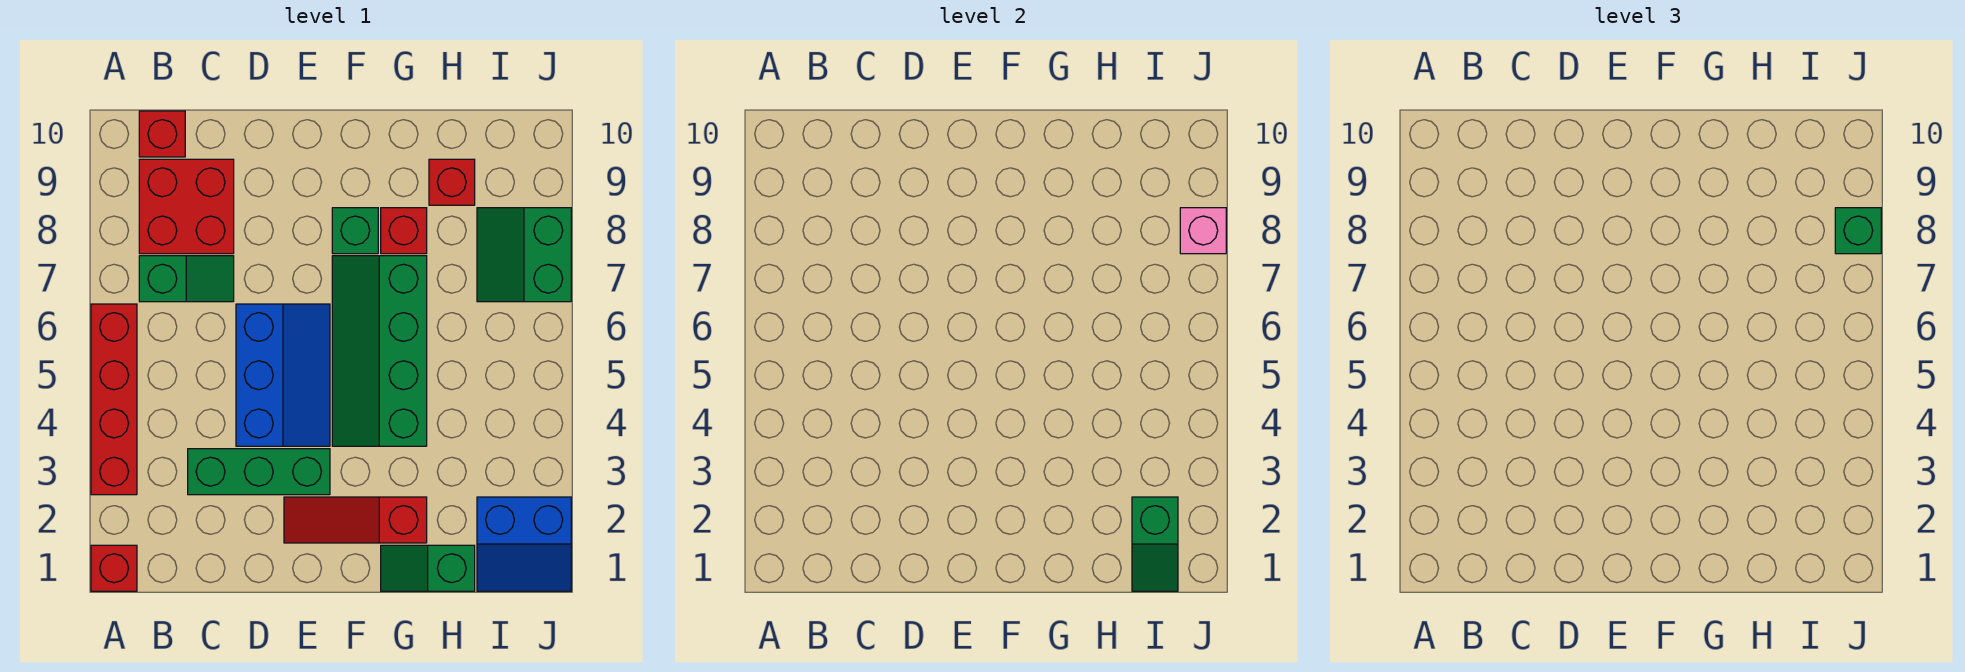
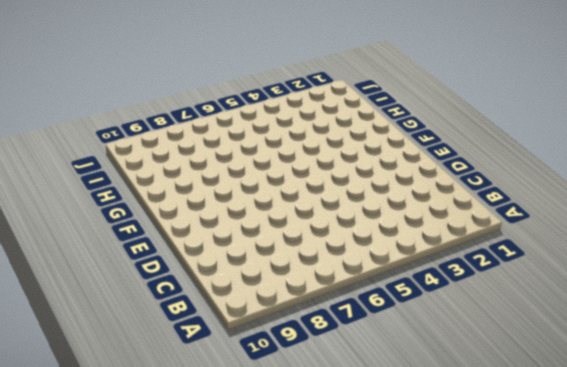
none -> red 1x1 brick [91,545,137,591]
none -> red 1x4 brick [91,304,137,495]
none -> green 1x2 slope [139,256,234,302]

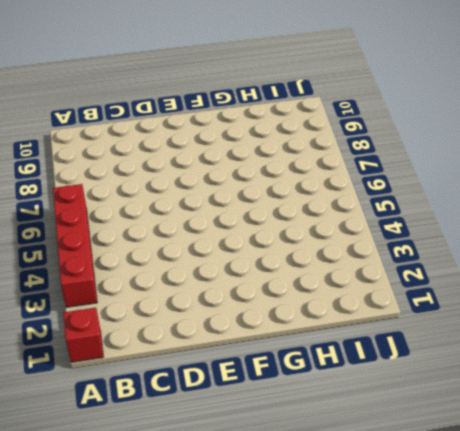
none -> green 1x2 slope [139,256,234,302]
none -> red 2x2 brick [139,159,234,254]
none -> red 1x1 brick [139,111,185,157]

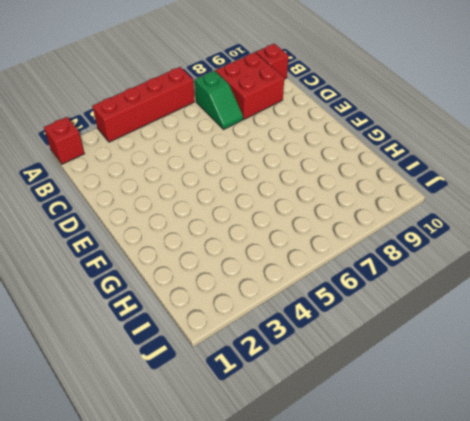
none -> green 1x3 brick [188,449,330,495]
none -> blue 2x3 slope [236,304,330,446]
none -> red 1x3 slope [284,497,427,543]

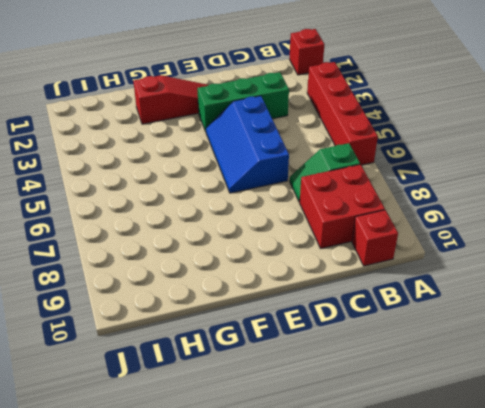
none -> green 2x4 slope [332,256,427,446]
none -> green 1x1 brick [332,208,378,254]
none -> green 1x2 slope [381,545,475,591]

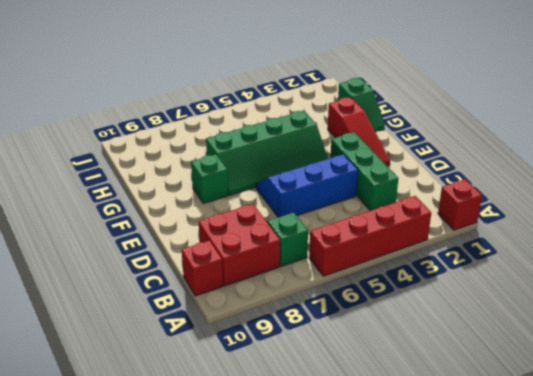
none -> red 1x1 brick [381,208,427,254]
none -> red 1x1 brick [429,159,475,205]
none -> blue 2x2 slope [477,497,571,591]

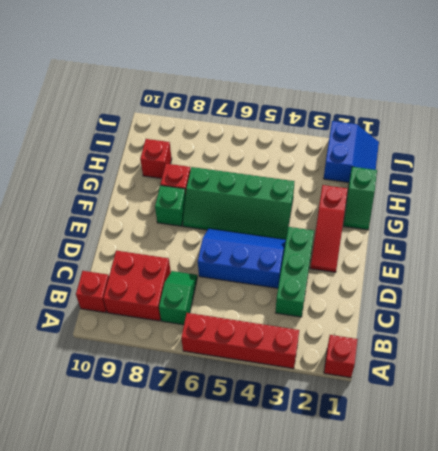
none -> green 2x2 slope [477,208,571,302]
none -> green 1x2 slope [1132,497,1178,591]
none -> pink 1x1 brick [1180,208,1226,254]

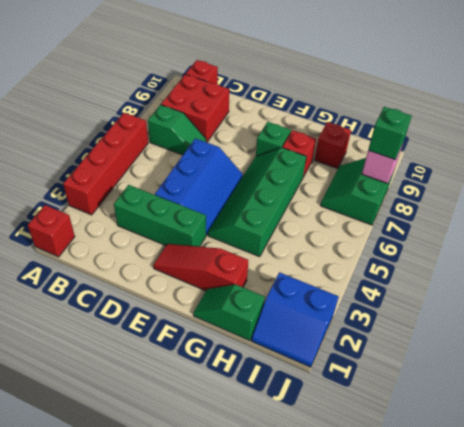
none -> green 1x2 slope [1132,497,1178,591]

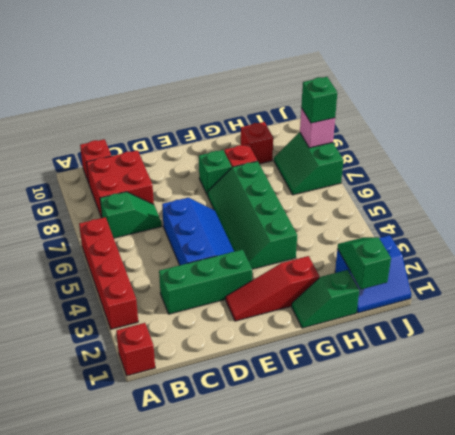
green 1x2 slope [338,237,391,289] -> green 1x2 slope turned to [1132,497,1178,591]

